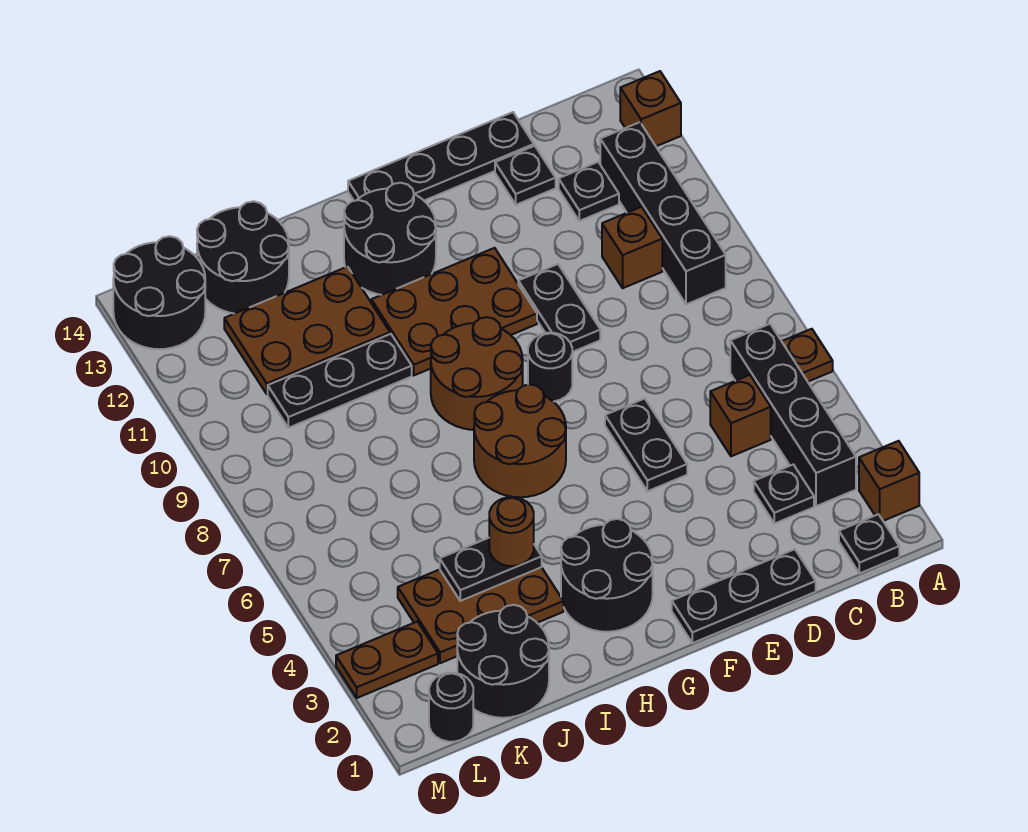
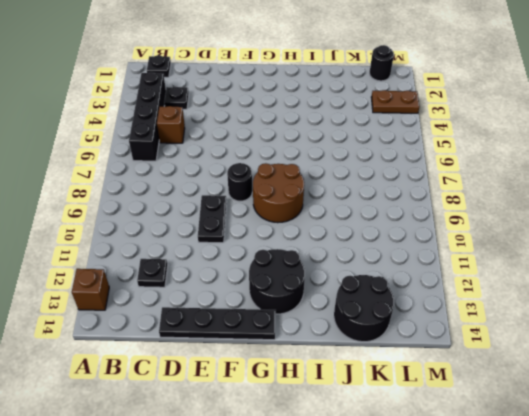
none -> brown 1x1 brick [859,441,919,521]
none -> brown 1x1 plate [782,329,833,382]
none -> black 1x4 brick [600,122,726,304]
none -> brown 1x1 brick [602,207,662,288]

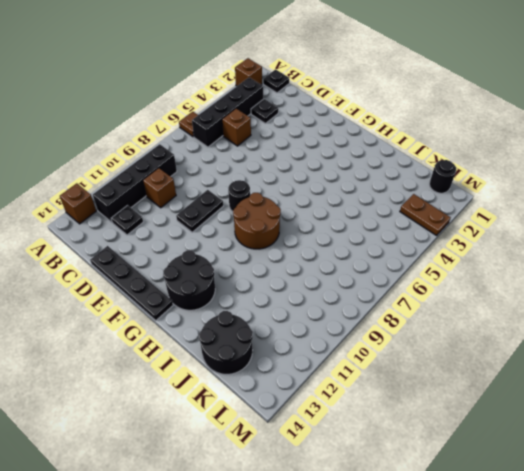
none -> black 1x3 plate [672,549,816,643]
none -> black 1x1 plate [495,146,556,205]
none -> black 1x2 plate [605,399,687,491]
none -> brown 2x3 plate [371,248,537,375]

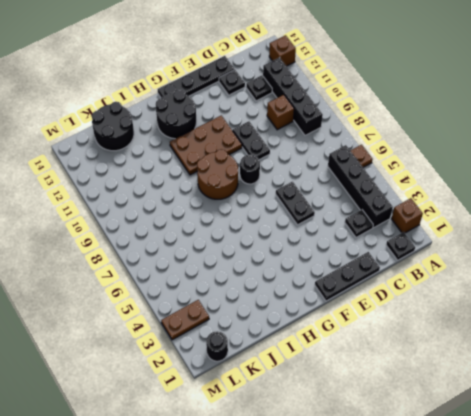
none -> brown 1x1 brick [710,375,771,456]
none -> black 2x2 round brick [561,519,653,632]
none -> brown 2x2 round brick [474,384,566,497]
none -> brown 2x3 plate [398,567,563,663]

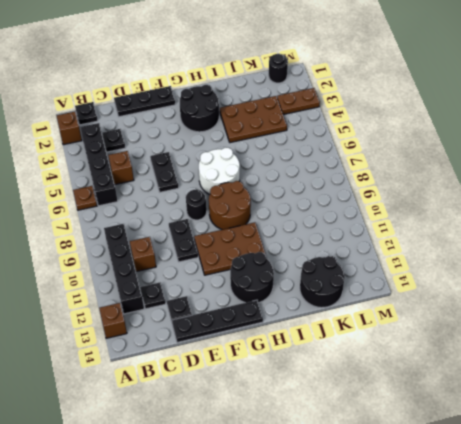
white 2x2 round brick [199,148,240,194] -> brown 2x2 round brick [474,384,566,497]
none -> black 1x3 plate [268,334,412,428]
none -> brown 2x3 plate [224,267,390,394]
none -> black 2x2 round brick [457,605,549,718]
none -> black 2x2 round brick [113,236,205,349]

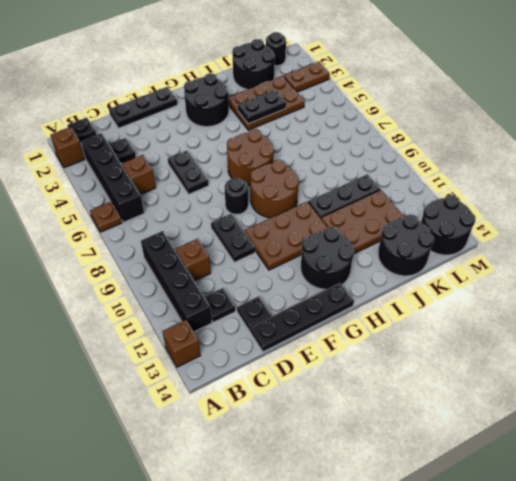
none -> brown 1x1 round brick [489,497,534,566]

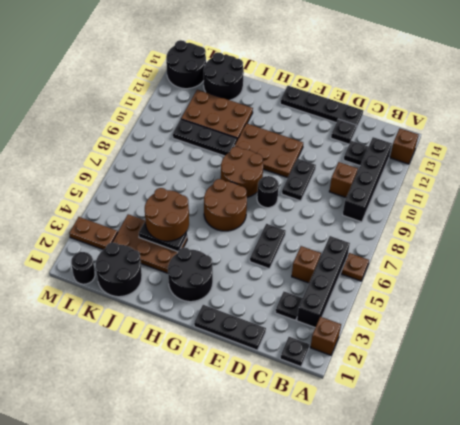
brown 2x2 round brick [145,188,189,241] -> brown 1x1 round brick [489,497,534,566]
none -> black 2x2 round brick [344,183,436,295]

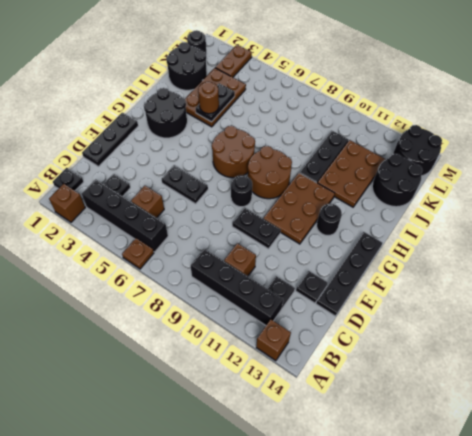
black 1x1 round brick [317,204,342,236] -> black 2x2 round brick [344,183,436,295]

